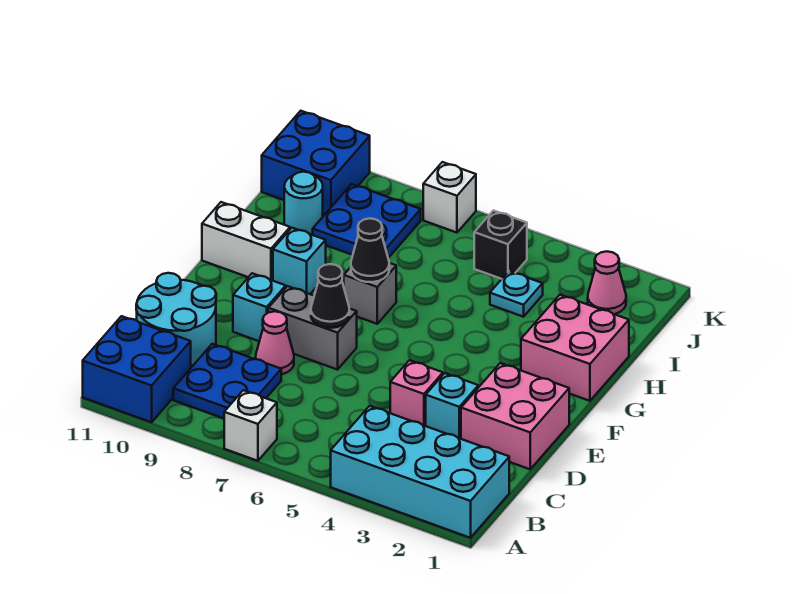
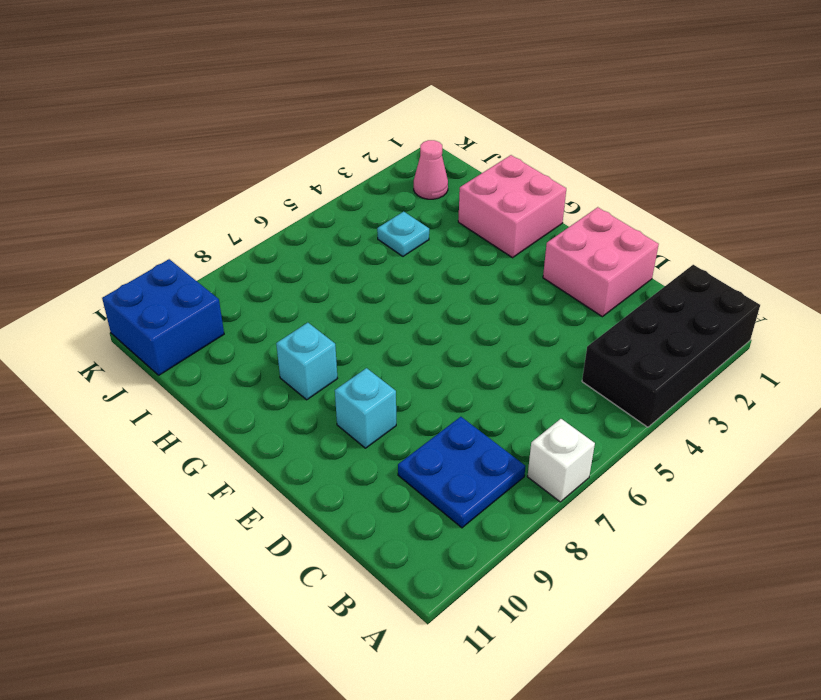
black 2x4 brick [582,265,760,427] -> cyan 2x4 brick [331,406,509,538]
none -> blue 2x2 brick [83,316,191,422]
none -> cyan 2x2 round brick [136,273,216,366]
none -> cyan 1x1 brick [426,373,478,439]

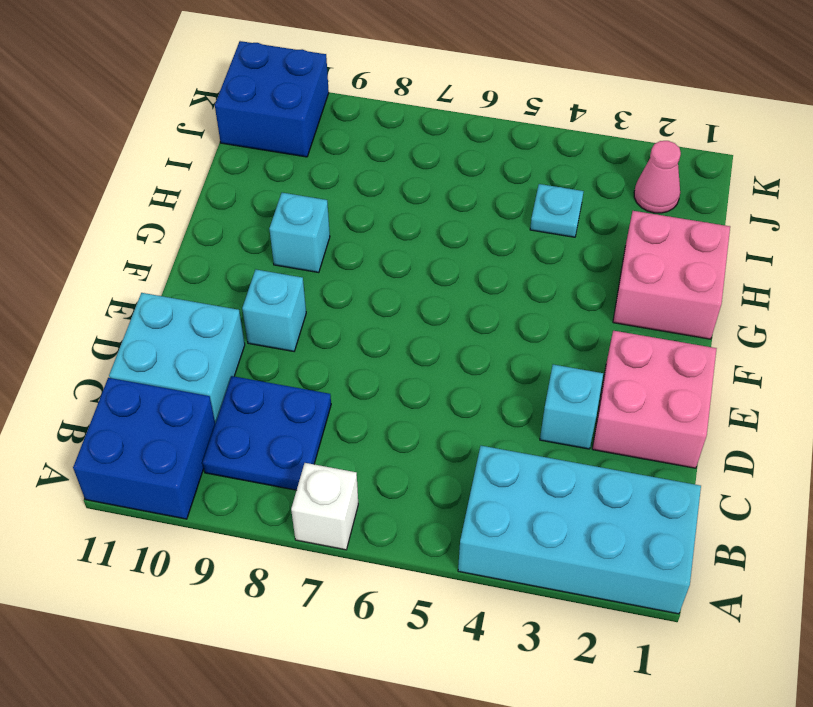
cyan 2x2 brick [109,293,245,423] -> cyan 2x2 round brick [136,273,216,366]
none -> pink 1x1 brick [390,360,443,426]
none -> pink 1x1 cone [256,311,294,374]
none -> grey 1x2 brick [268,286,357,370]

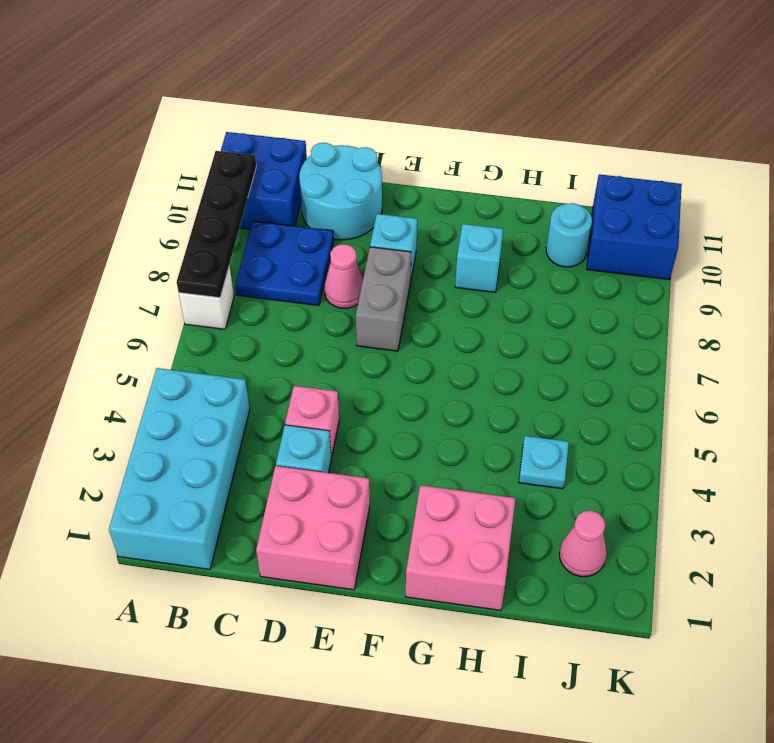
black 1x4 plate [177,151,256,298] -> none
none -> grey 1x1 brick [344,263,396,324]
none -> white 1x2 brick [202,202,290,281]
none -> blue 2x2 plate [313,184,421,258]

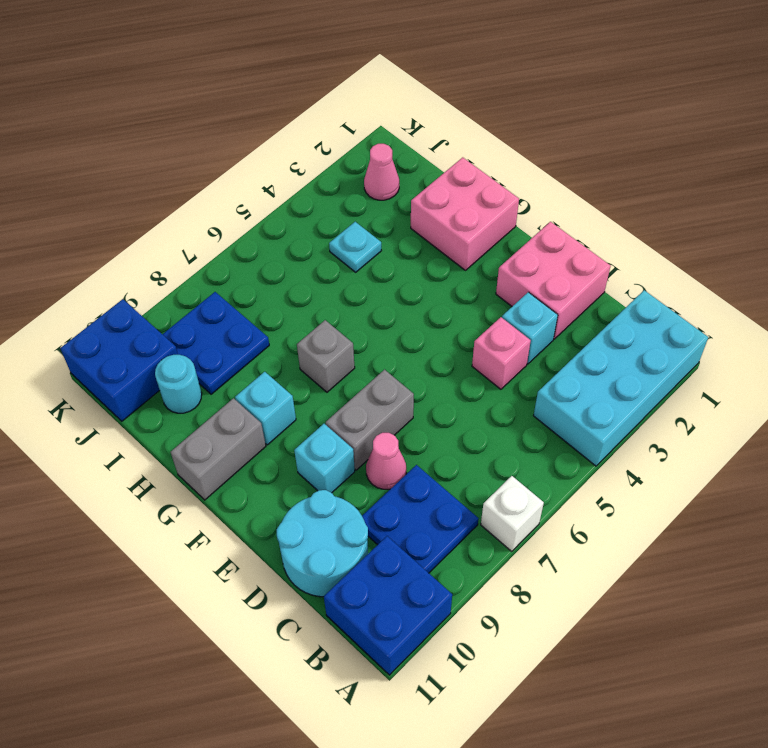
grey 1x2 brick [171,398,266,500] -> white 1x2 brick [202,202,290,281]
none -> black 1x1 brick [474,211,527,279]
none -> white 1x1 brick [423,162,476,233]
none -> black 1x1 cone [311,264,349,328]

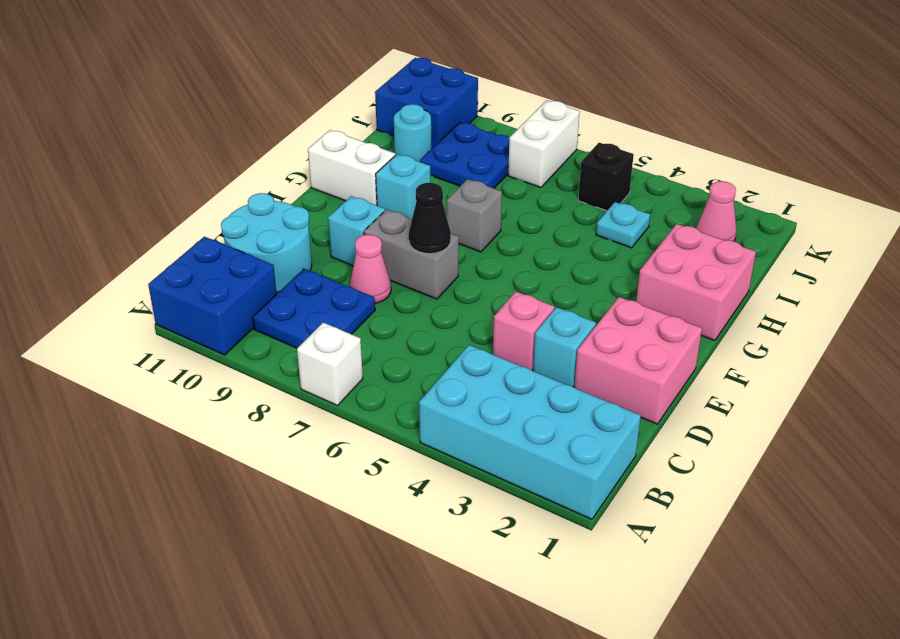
white 1x2 brick [508,100,580,187] -> white 1x1 brick [423,162,476,233]
none -> black 1x1 cone [351,219,389,282]

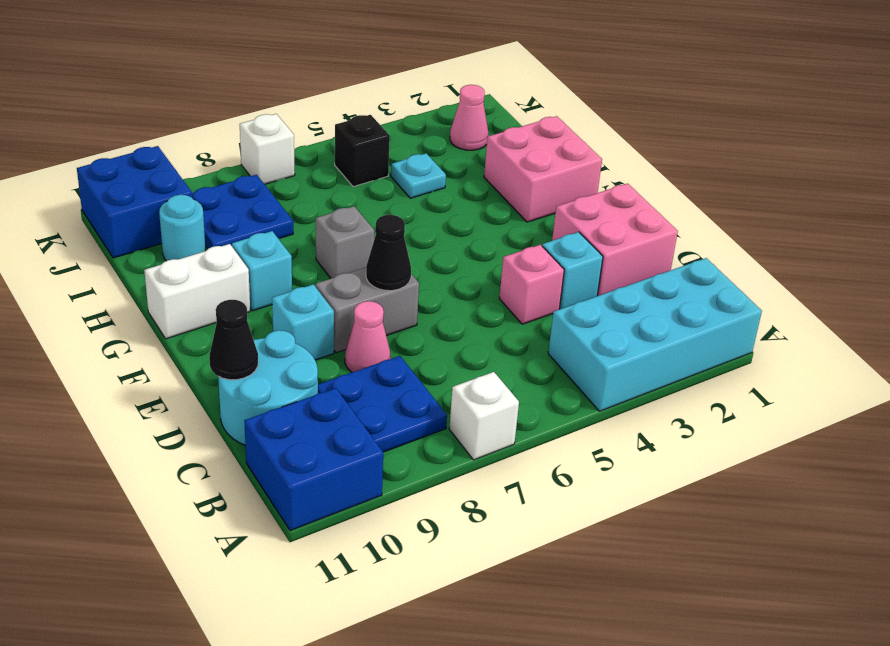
black 1x1 cone [209,300,258,380] -> black 1x1 cone moved to [351,219,389,282]

